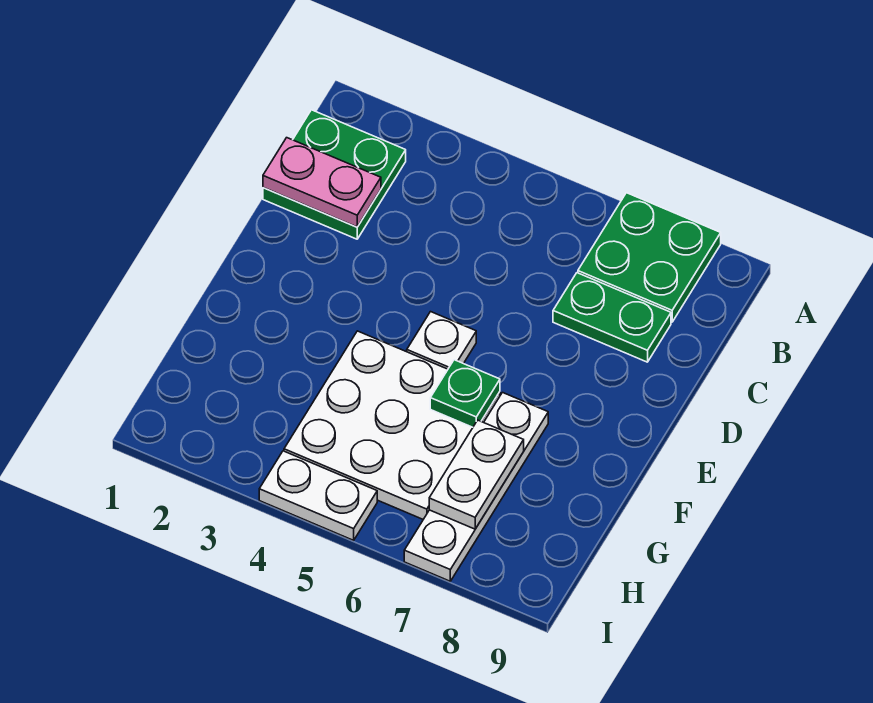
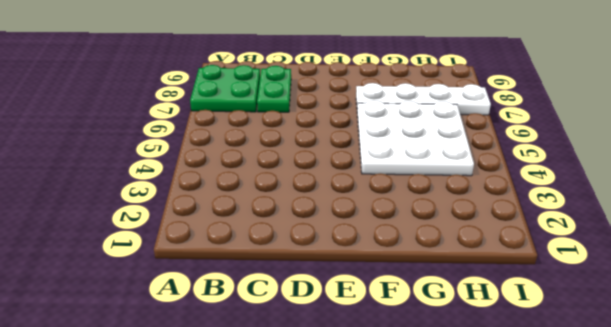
none -> green 2x2 plate [263,110,406,239]
none -> white 1x1 plate [407,312,476,369]

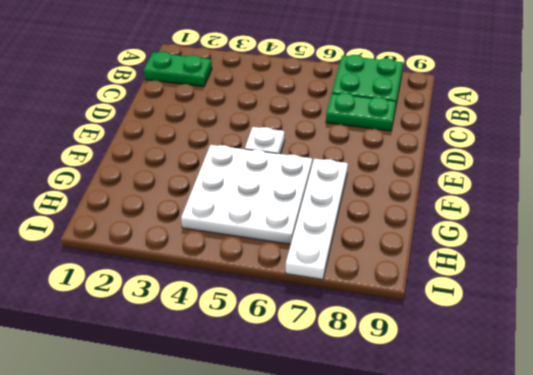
green 1x2 plate [144,52,212,87] -> green 2x2 plate [263,110,406,239]
none -> white 1x2 plate [259,451,377,540]
none -> pink 1x2 plate [263,138,381,227]

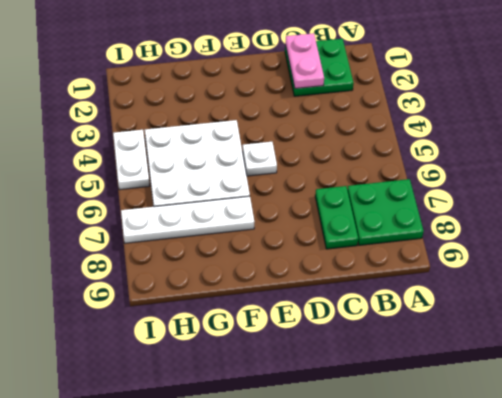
none -> green 1x1 plate [430,360,500,427]
none -> white 1x2 plate [429,420,524,529]

